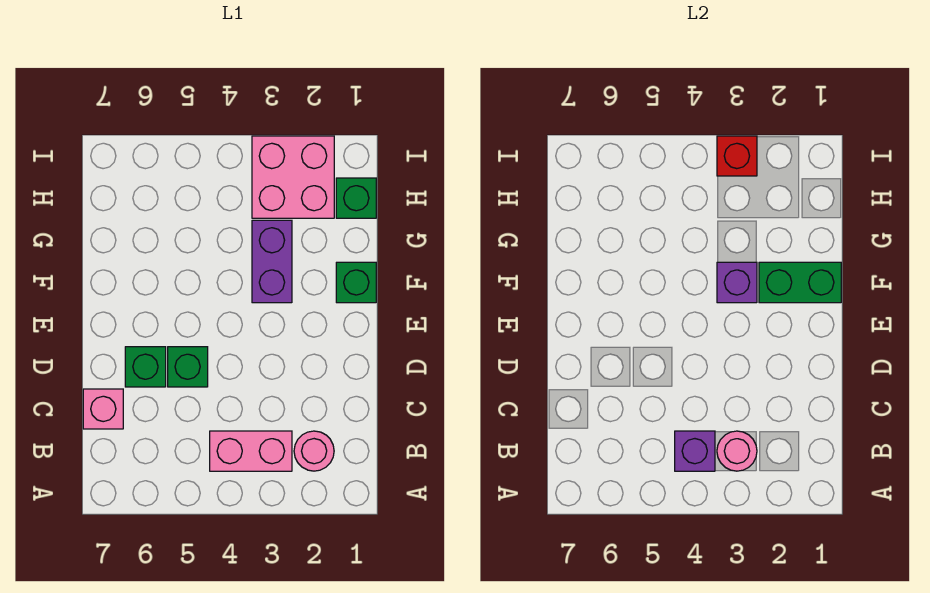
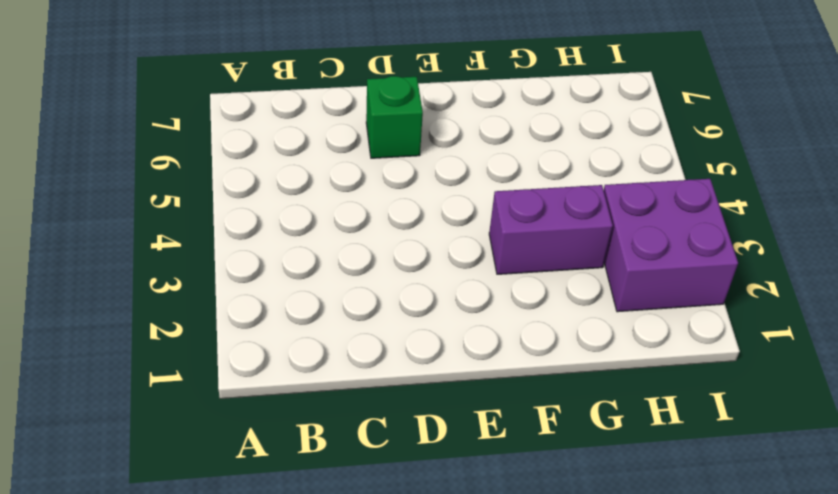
purple 2x2 brick [603,179,738,312] -> pink 2x2 brick [252,136,334,218]
none -> pink 1x1 round brick [294,431,334,471]
none -> pink 1x2 brick [210,431,292,471]
none -> pink 1x1 brick [83,389,123,429]

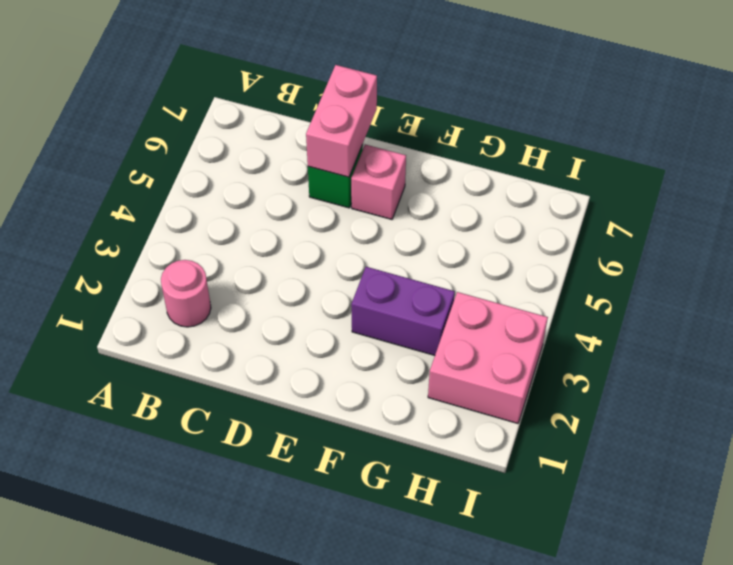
pink 1x2 brick [306,65,377,177] -> pink 1x2 brick moved to [210,431,292,471]
pink 1x1 brick [351,144,406,219] -> pink 1x1 brick moved to [83,389,123,429]
none -> green 1x1 brick [168,347,208,387]
none -> green 1x1 brick [336,262,376,303]
none -> green 1x1 brick [336,178,376,218]

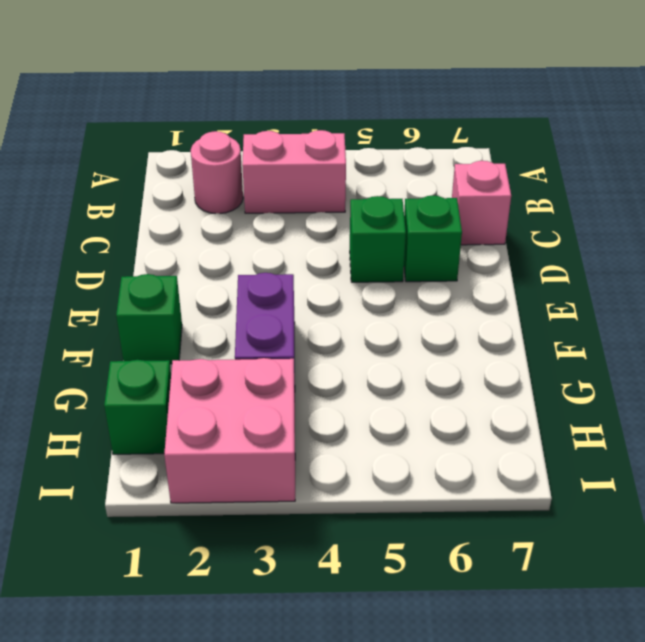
none -> pink 1x1 round brick [717,431,757,471]
none -> purple 1x1 brick [675,431,715,471]
none -> green 1x2 brick [759,262,841,303]

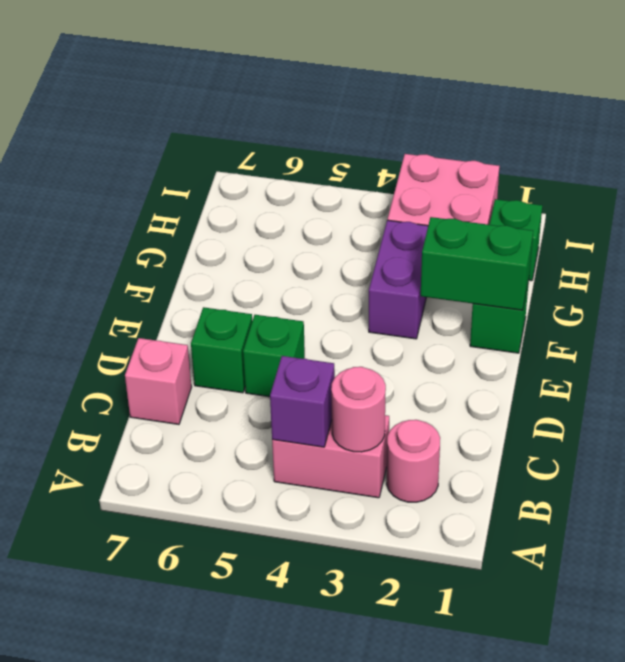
none -> purple 1x1 brick [717,262,757,303]
none -> red 1x1 brick [717,136,757,176]

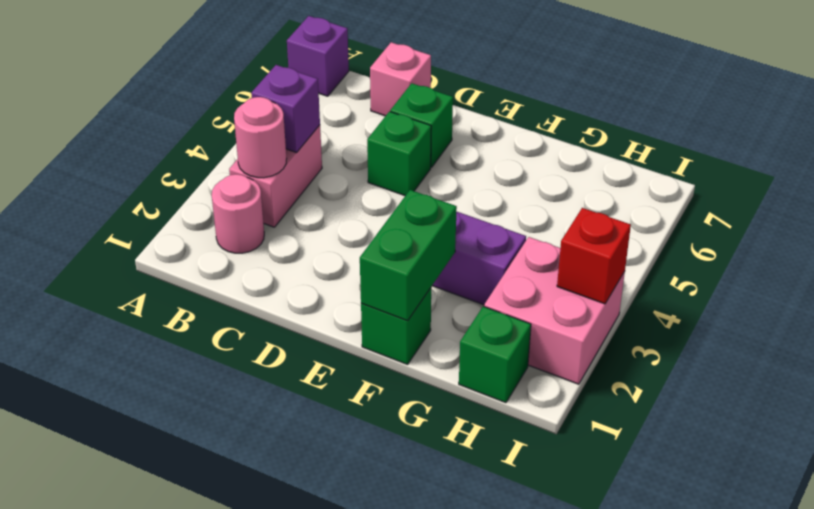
purple 1x1 brick [287,16,349,96] -> purple 1x1 brick moved to [717,262,757,303]

